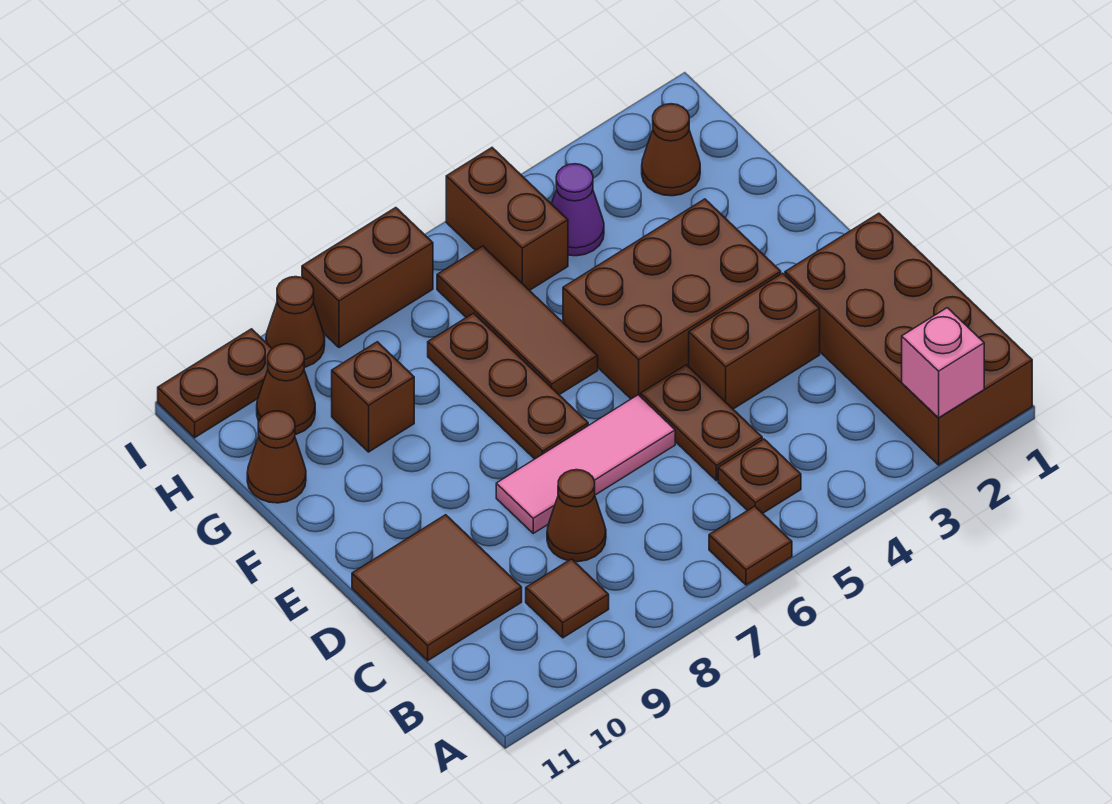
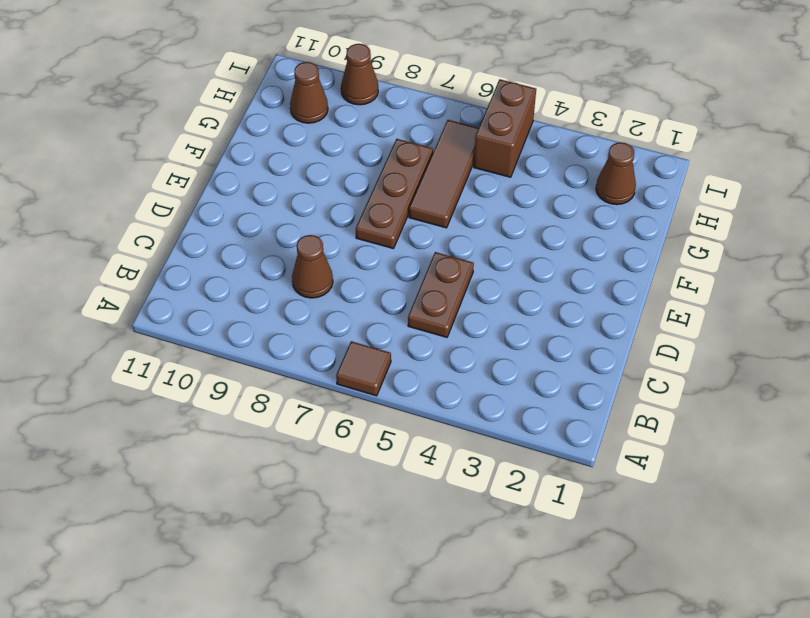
none -> brown 2x4 brick [785,213,1032,465]
none -> brown 1x1 plate [718,439,801,513]
none -> brown 1x1 tile [526,559,609,638]

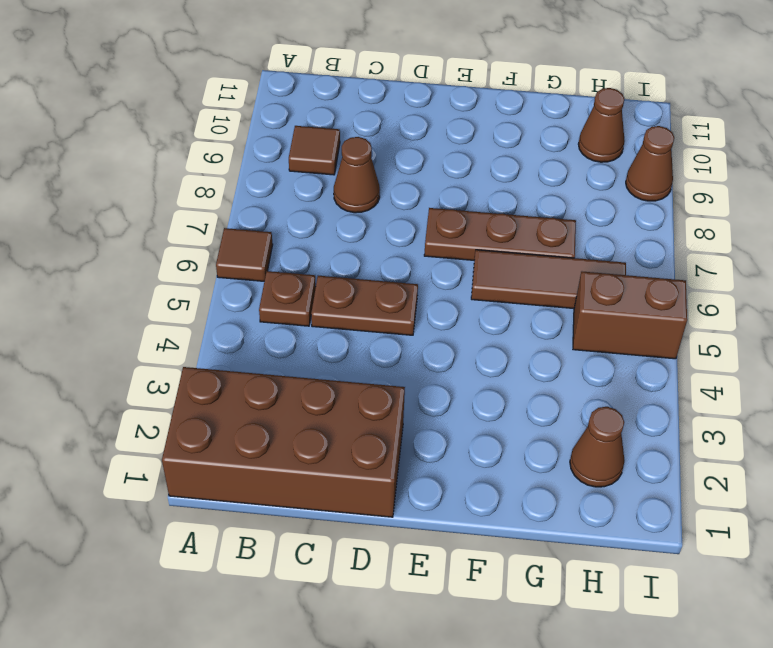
none -> brown 2x2 tile [352,515,522,661]
none -> brown 1x2 brick [689,273,820,409]
none -> pink 1x3 tile [496,395,675,533]

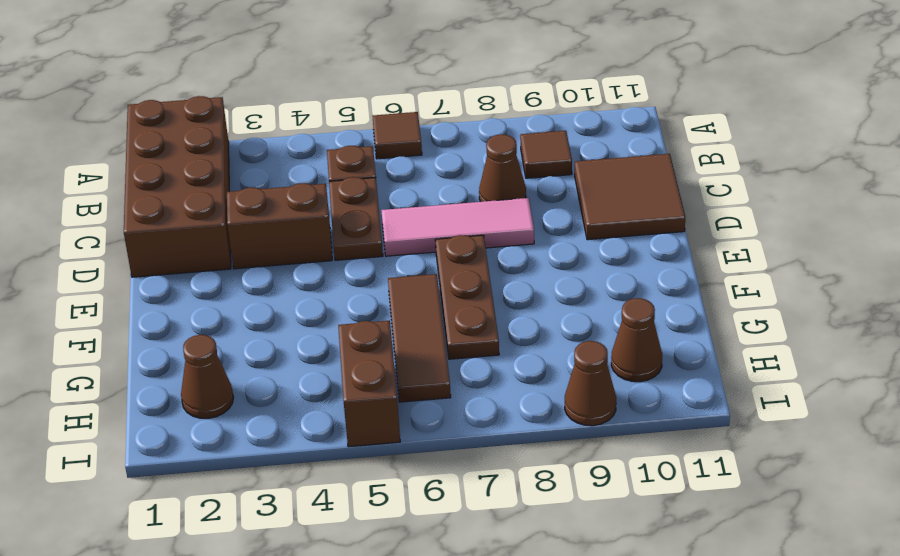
none -> brown 2x3 brick [563,199,781,399]
none -> brown 1x1 brick [332,342,414,452]
none -> brown 1x1 cone [247,411,306,503]

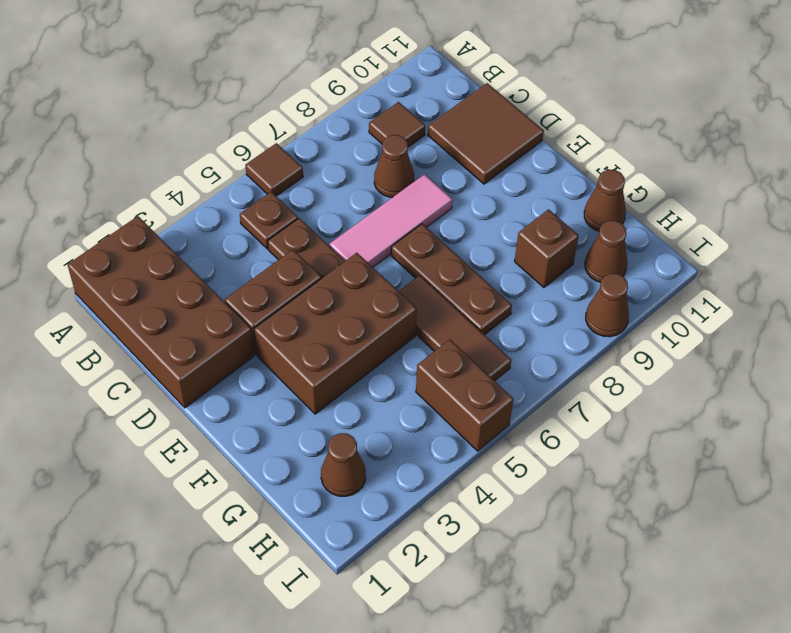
none -> purple 1x1 cone [552,164,604,256]
none -> brown 1x2 brick [302,208,433,348]
none -> brown 1x2 plate [158,329,272,438]

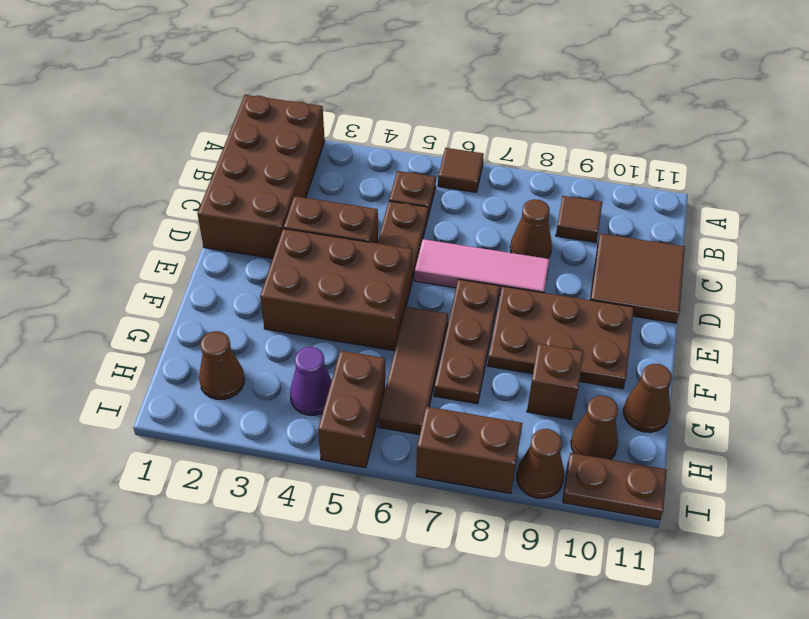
brown 2x3 plate [488,286,634,389] -> none
none -> pink 1x1 brick [902,308,984,418]

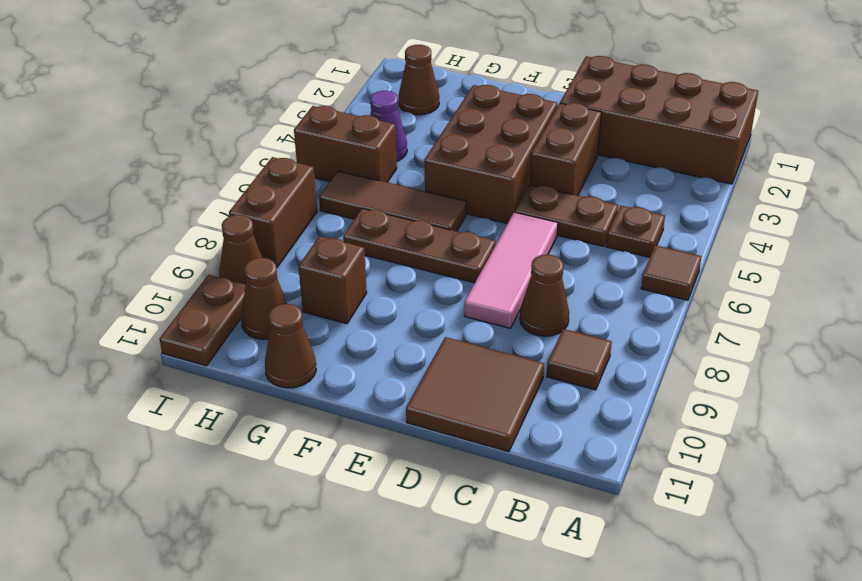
none -> pink 1x1 brick [902,308,984,418]

